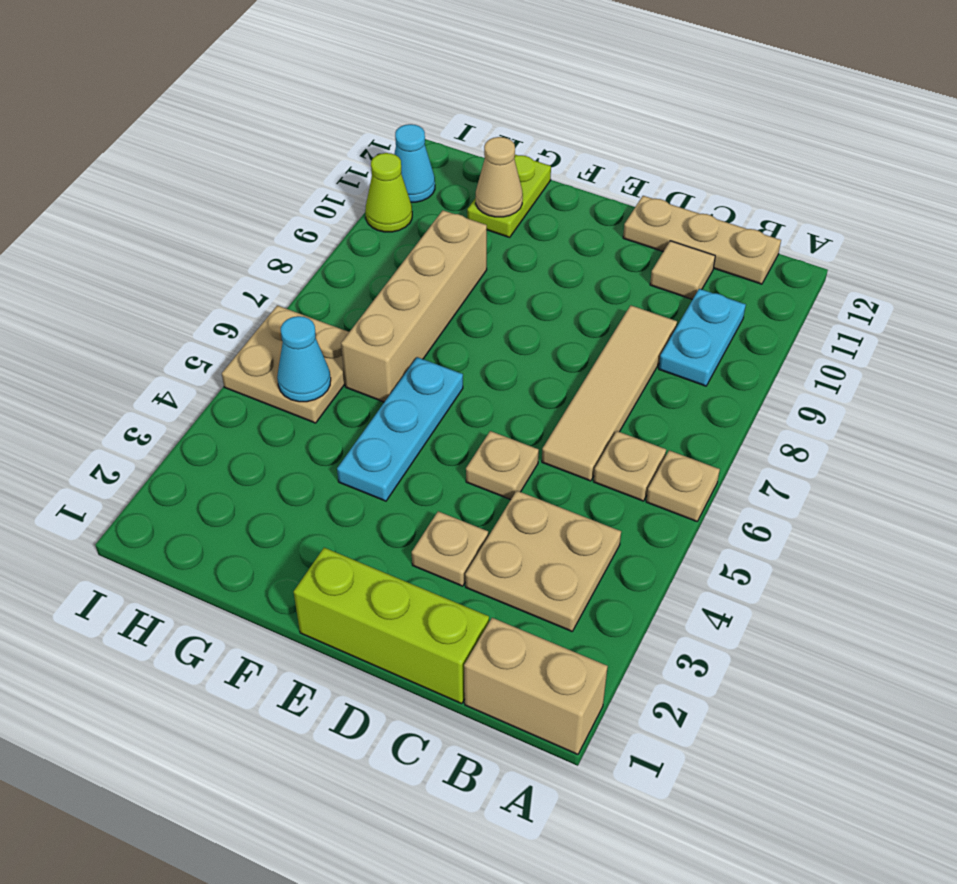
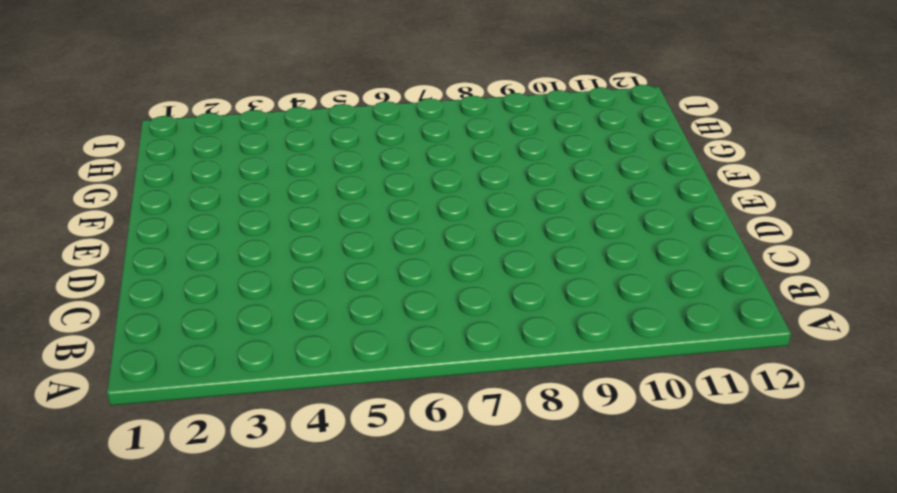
none -> tan 1x2 brick [464,618,608,754]
none -> tan 1x1 plate [646,450,720,521]
none -> tan 2x2 plate [465,491,621,631]

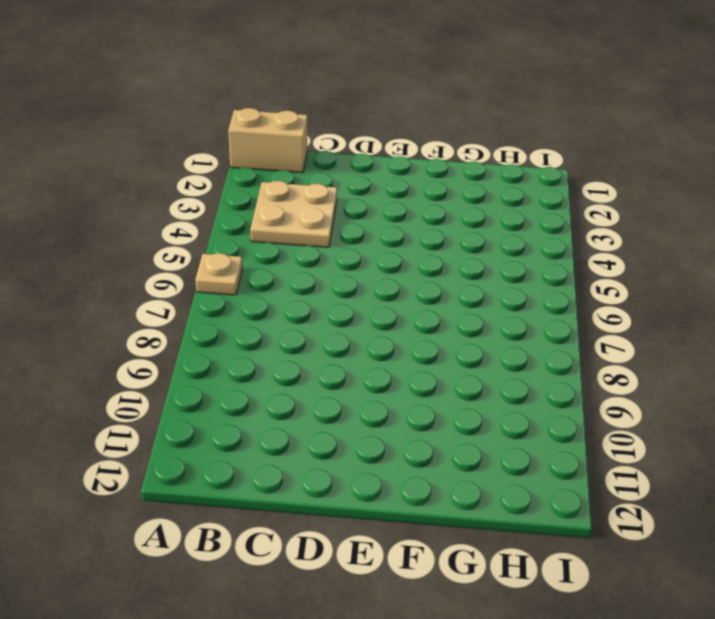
none -> tan 1x1 plate [593,431,666,501]
none -> cyan 1x2 plate [659,289,746,386]
none -> tan 1x3 plate [623,196,781,284]

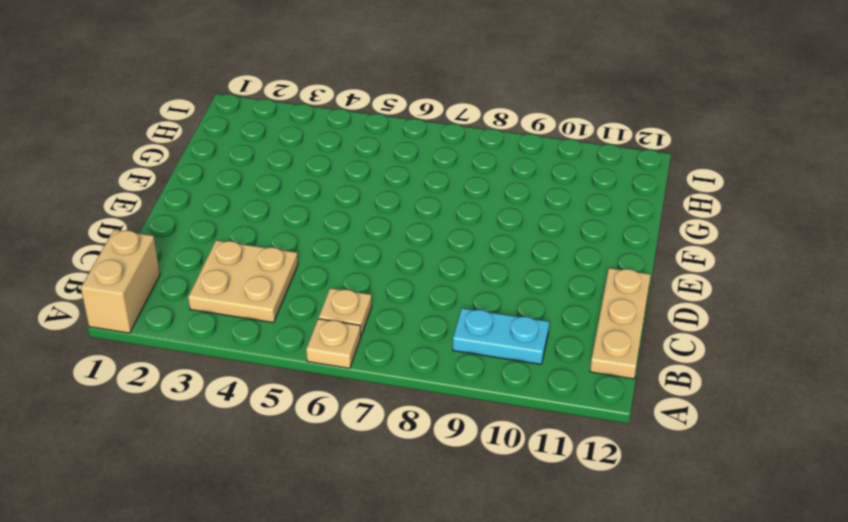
none -> lime 1x3 brick [294,548,489,704]
none -> tan 1x4 tile [542,305,677,481]
none -> tan 1x1 tile [650,241,715,300]

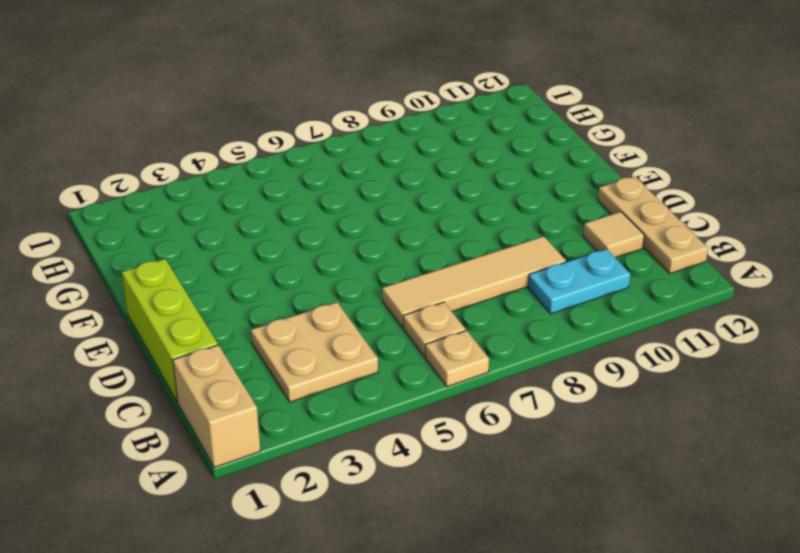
none -> tan 1x1 plate [412,511,488,586]
none -> tan 1x1 plate [466,431,539,500]
none -> cyan 1x3 plate [337,357,463,501]

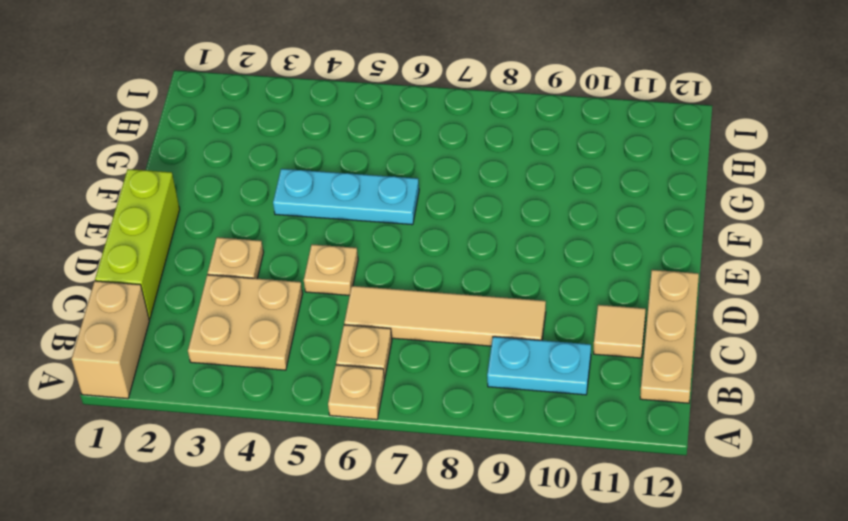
none -> tan 1x4 brick [341,210,487,402]
none -> lime 1x2 plate [467,155,551,237]
none -> tan 2x2 plate [222,305,349,423]

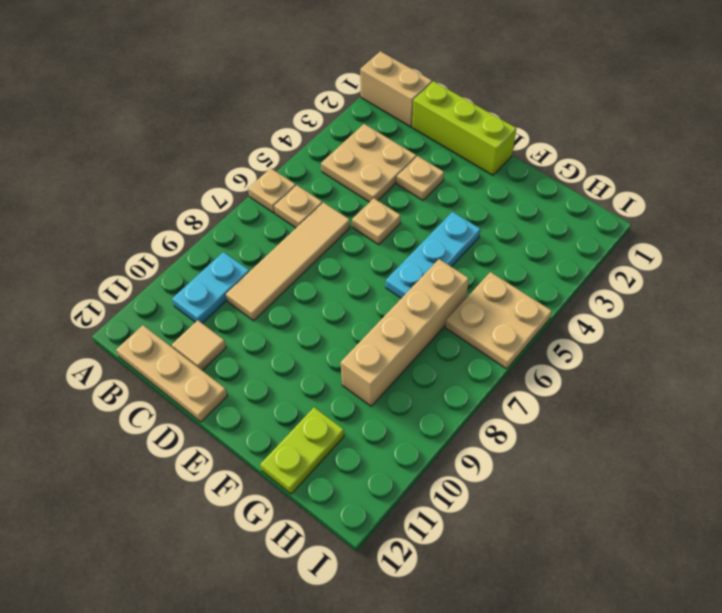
none -> lime 1x1 cone [365,153,412,232]
none -> cyan 1x1 cone [394,124,435,202]
none -> tan 1x1 cone [476,137,523,217]

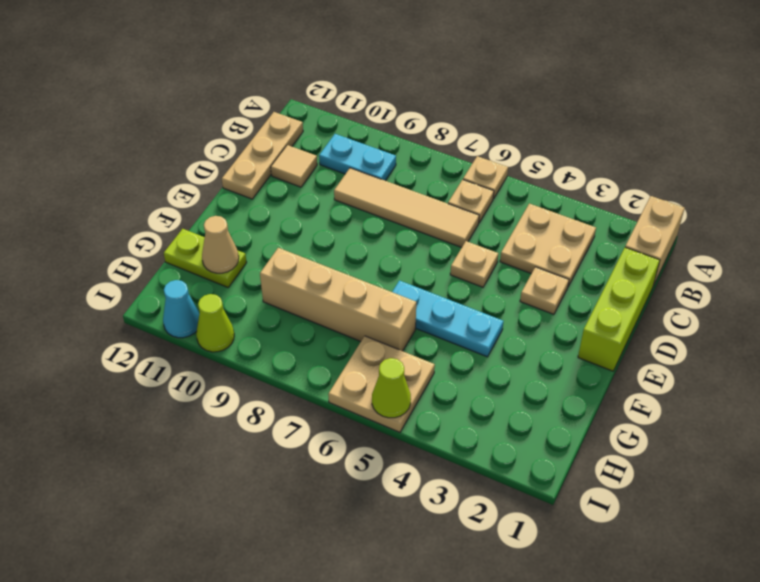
lime 1x1 cone [372,358,411,418] -> none
none -> cyan 1x1 cone [277,316,331,402]

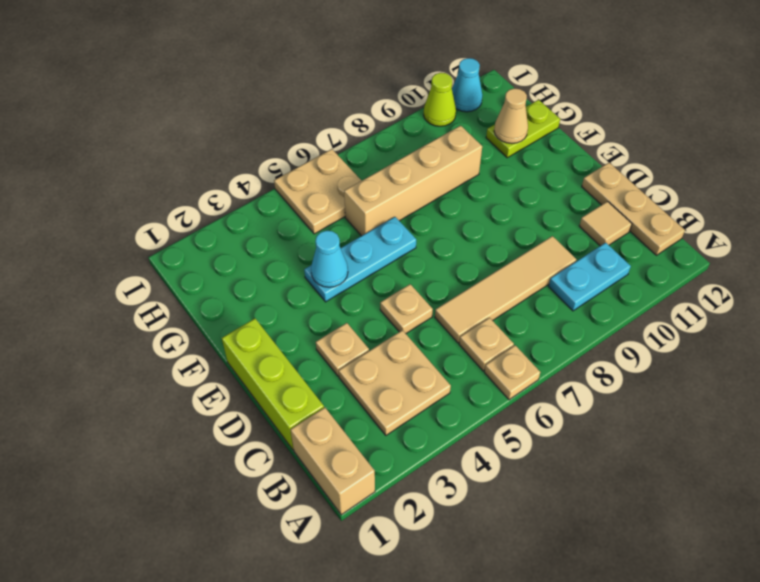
cyan 1x1 cone [311,231,348,287] -> cyan 1x1 cone moved to [277,316,331,402]

